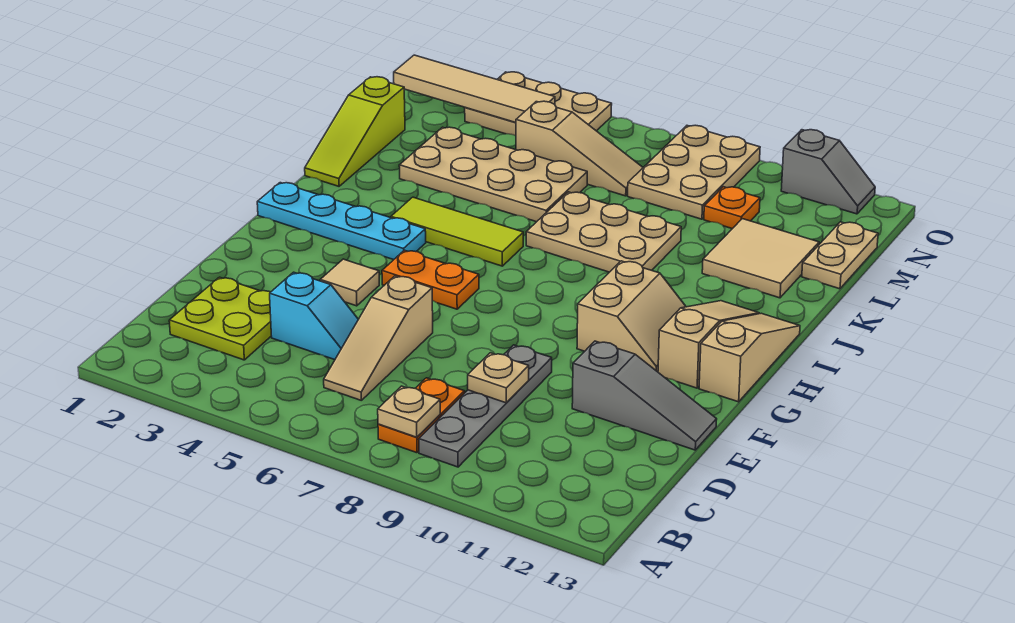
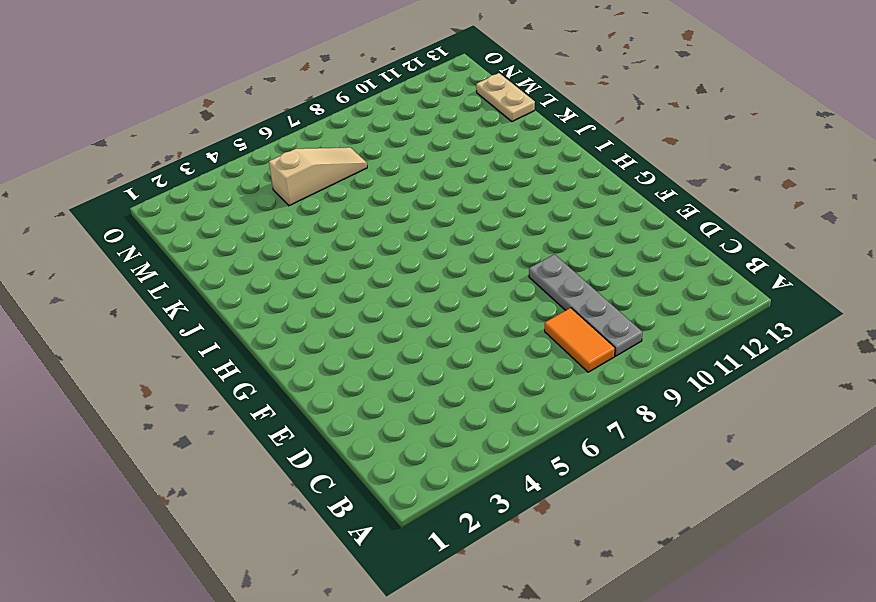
orange 1x2 tile [545,308,615,372] -> orange 1x2 plate [378,378,465,453]
none -> lime 2x2 plate [169,277,271,360]
none -> tan 1x3 slope [324,276,433,400]
none -> cyan 1x2 slope [270,272,358,360]

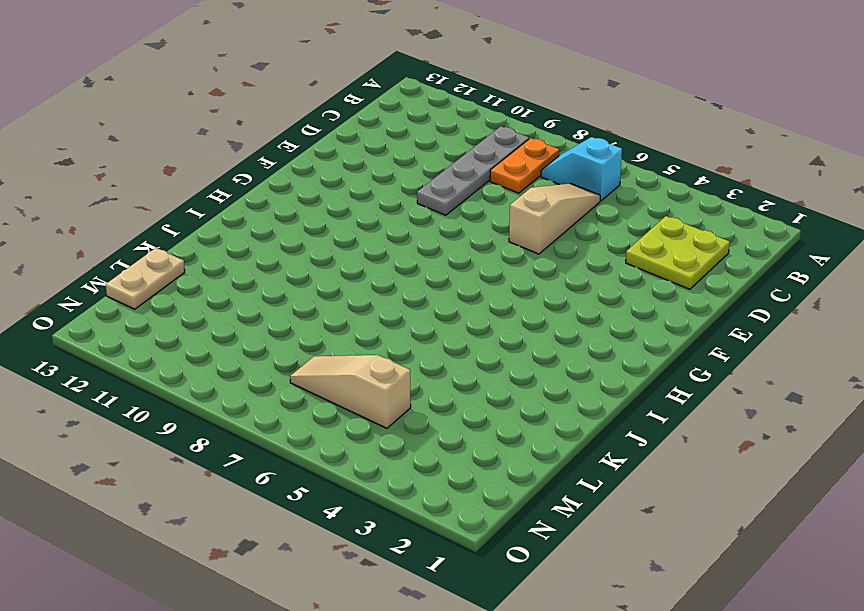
cyan 1x2 slope [541,137,622,201] -> cyan 1x2 slope moved to [270,272,358,360]
none -> grey 1x3 slope [572,341,717,450]
none -> tan 1x1 tile [320,259,379,306]
none -> orange 1x2 plate [382,250,479,309]

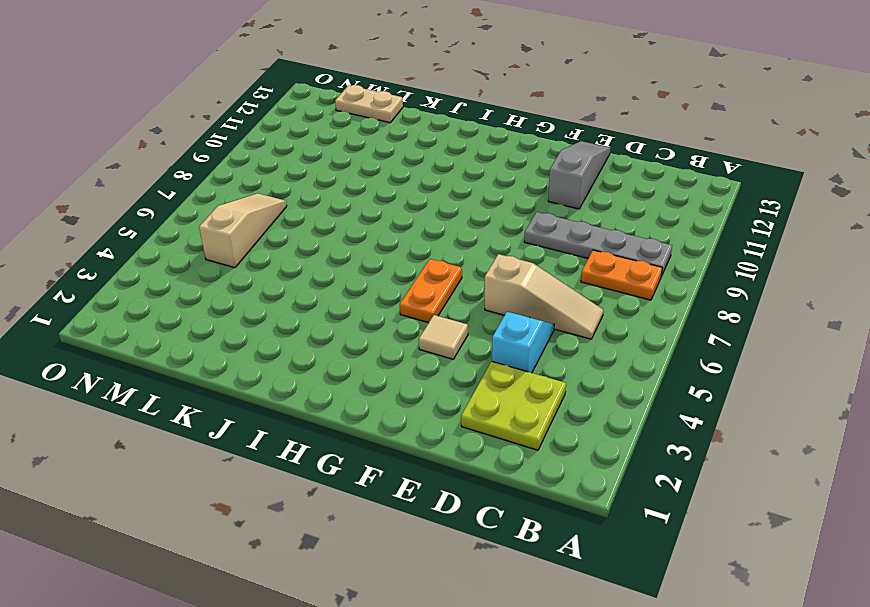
none -> tan 2x2 slope [577,261,686,372]
none -> tan 1x3 slope [658,301,759,388]
none -> tan 1x3 slope [699,313,800,402]

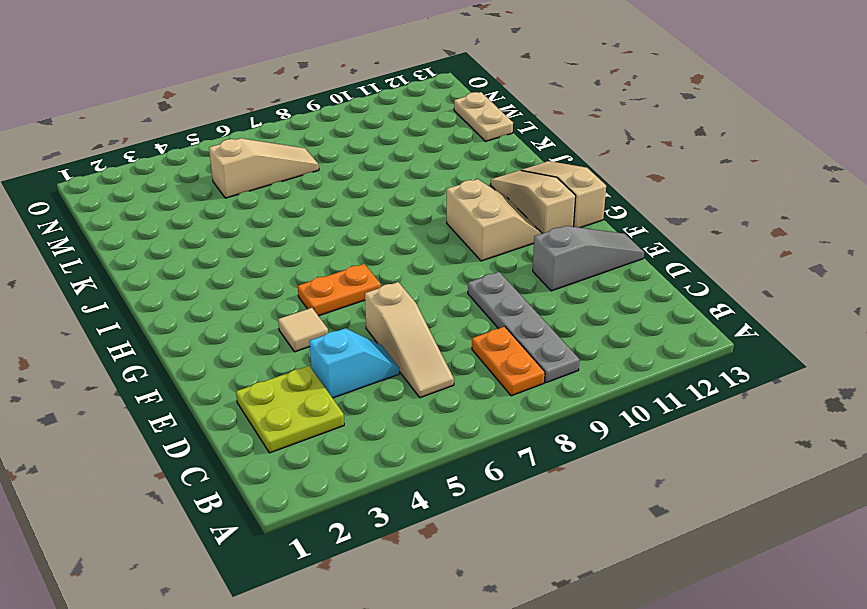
none -> cyan 1x4 plate [257,183,426,260]
none -> lime 1x3 tile [391,197,523,266]
none -> lime 1x3 slope [305,77,405,186]

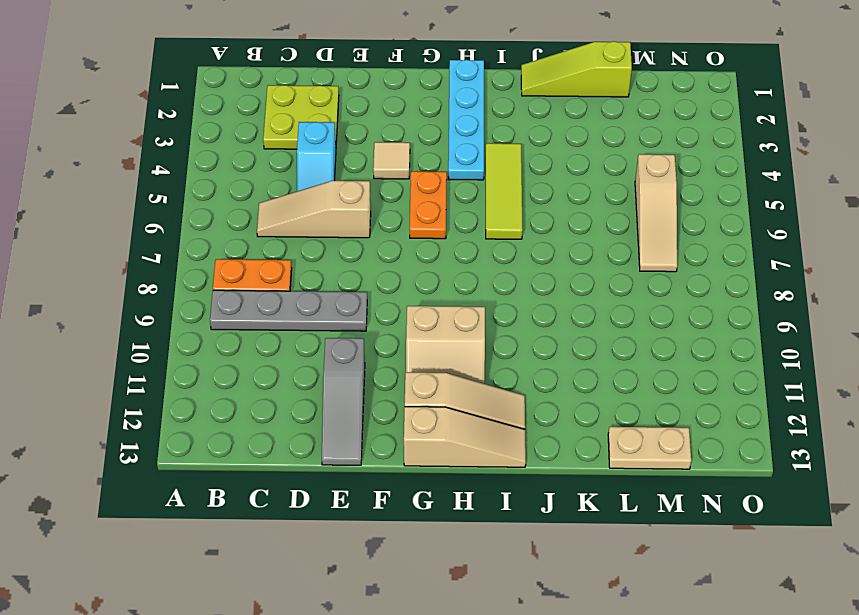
none -> tan 2x3 plate [526,192,681,272]
none -> tan 2x4 plate [399,127,587,222]
none -> tan 2x2 tile [702,219,819,298]

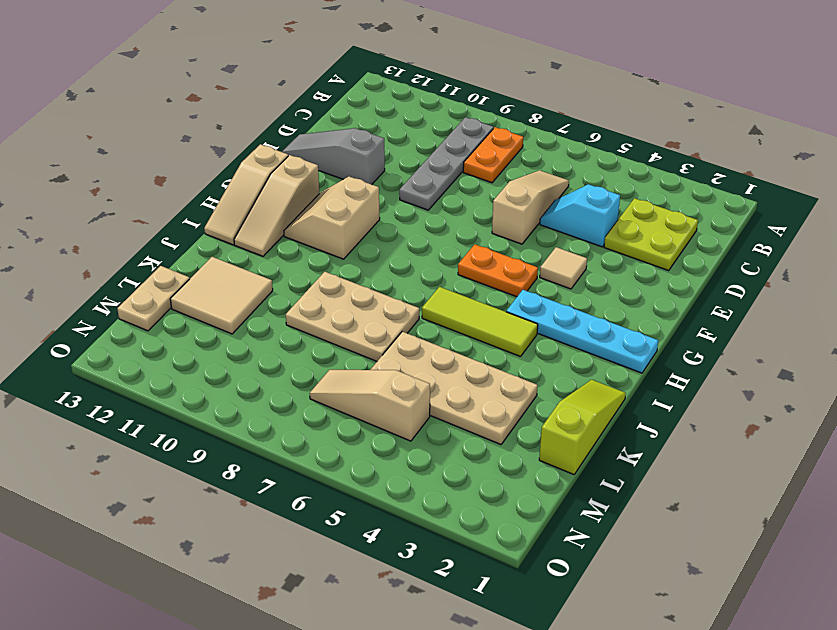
none -> tan 2x3 plate [628,125,760,219]
none -> orange 1x1 plate [704,187,760,229]
none -> tan 2x3 plate [465,72,612,136]

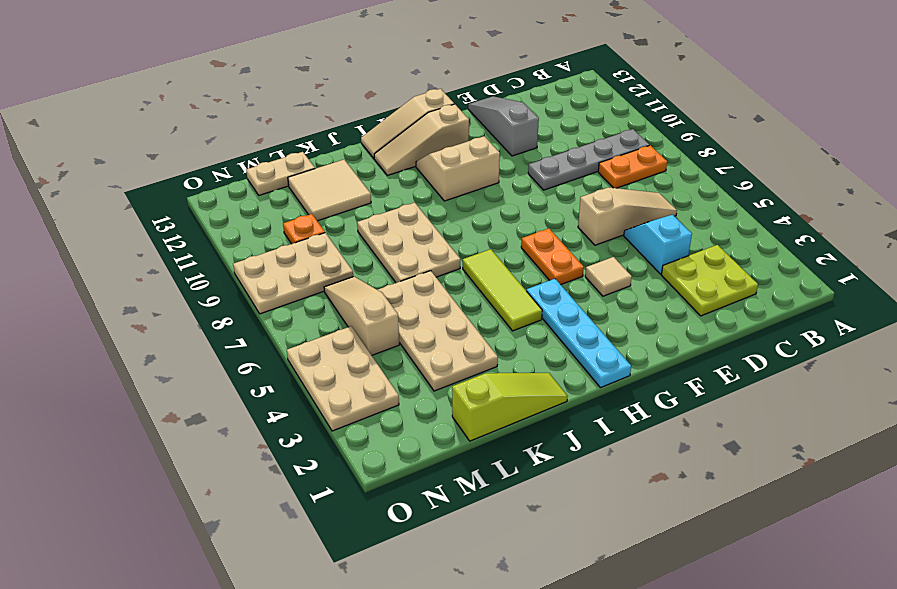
none -> grey 1x2 slope [781,130,875,214]
none -> tan 1x1 plate [378,386,440,437]
none -> tan 1x1 plate [468,353,529,403]

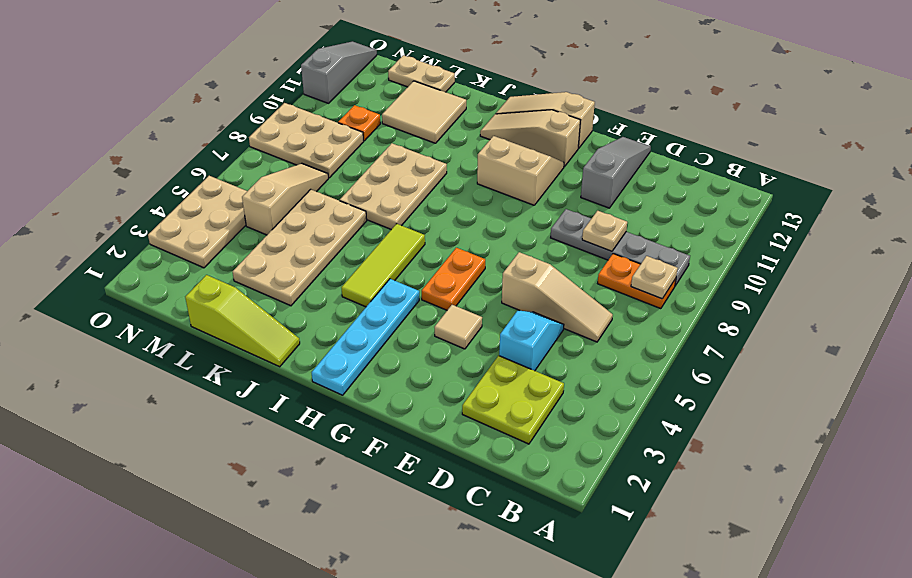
grey 1x3 slope [301,41,377,103] -> grey 1x2 slope [781,130,875,214]
none -> tan 1x4 tile [394,55,555,123]

